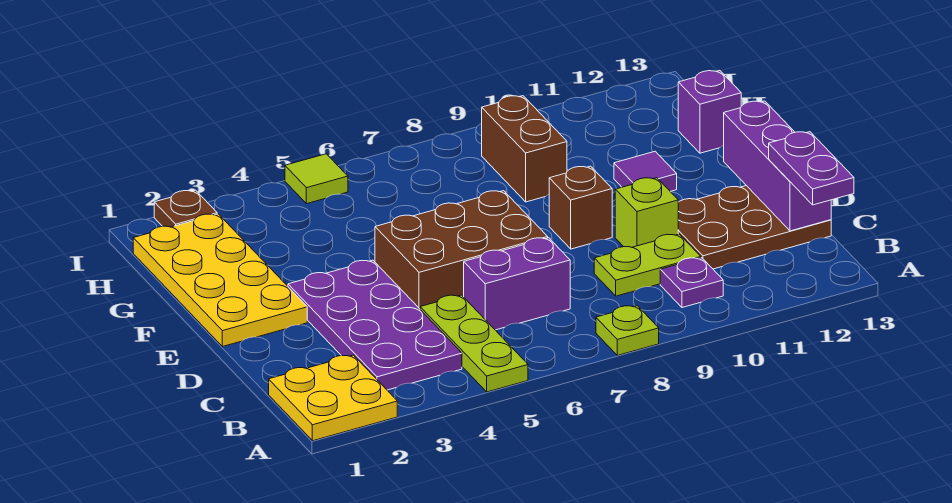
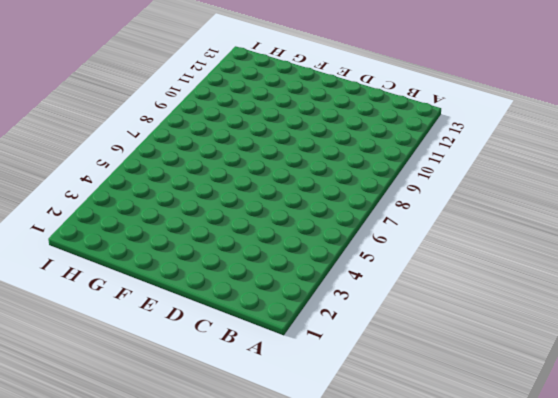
none -> yellow 2x2 plate [269,355,397,441]
none -> lime 1x3 plate [420,295,528,392]
none -> lime 1x1 plate [596,306,659,355]

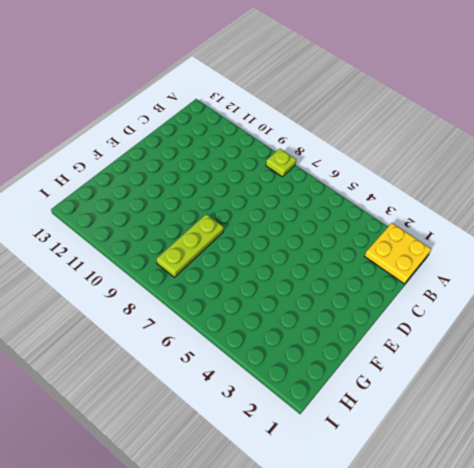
lime 1x3 plate [157,214,224,277] -> lime 1x3 plate moved to [420,295,528,392]
none -> purple 2x4 plate [288,260,462,390]
none -> purple 1x1 plate [660,258,723,308]
none -> purple 1x2 brick [464,238,570,330]

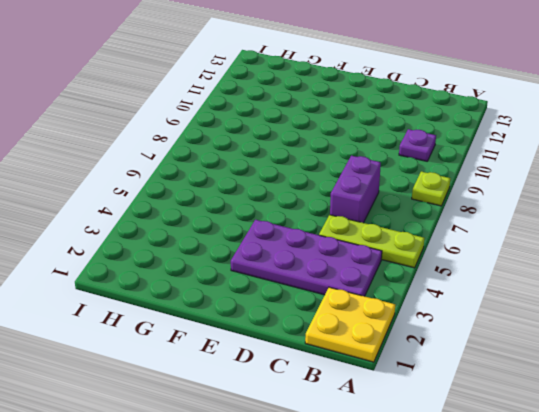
none -> lime 1x2 plate [594,234,701,296]
none -> brown 2x3 plate [678,186,831,269]
none -> brown 2x3 brick [375,191,548,309]

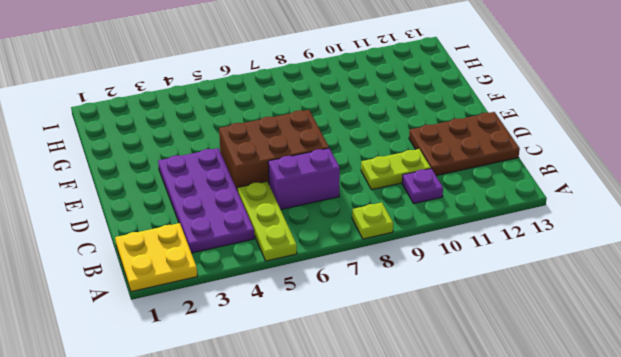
none -> lime 1x1 brick [615,178,678,247]
none -> yellow 2x4 plate [133,214,307,347]
none -> brown 1x1 brick [549,166,612,249]

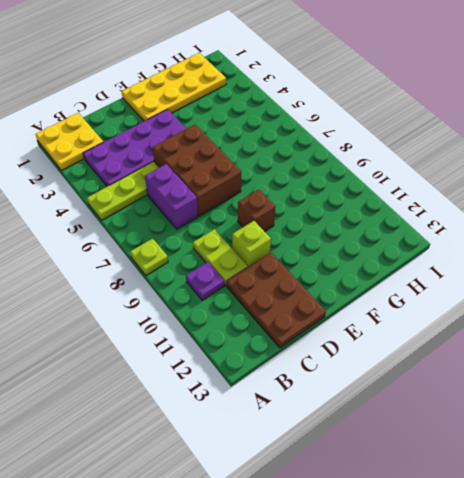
none -> purple 1x1 tile [614,151,677,191]
none -> brown 1x2 brick [482,96,567,202]
none -> purple 1x1 brick [678,70,741,153]

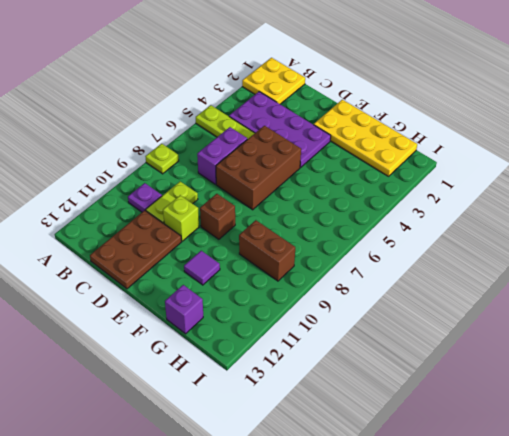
none -> brown 1x1 plate [154,190,217,227]
none -> lime 1x1 tile [285,154,348,204]
none -> purple 1x3 brick [724,101,831,231]

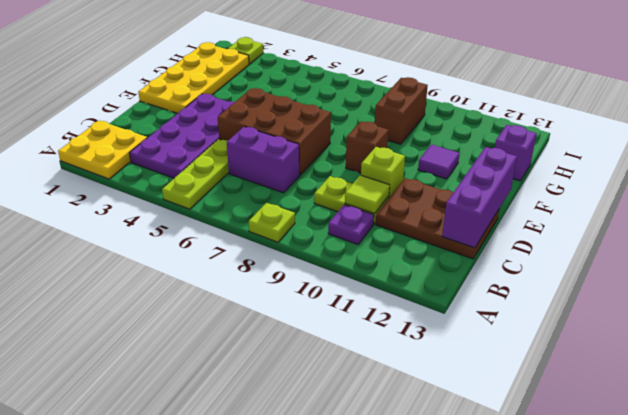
lime 1x1 tile [345,175,390,214] -> lime 1x1 tile moved to [285,154,348,204]
lime 1x1 plate [228,37,263,64] -> brown 1x1 plate [154,190,217,227]
none -> purple 1x2 plate [769,132,854,205]

